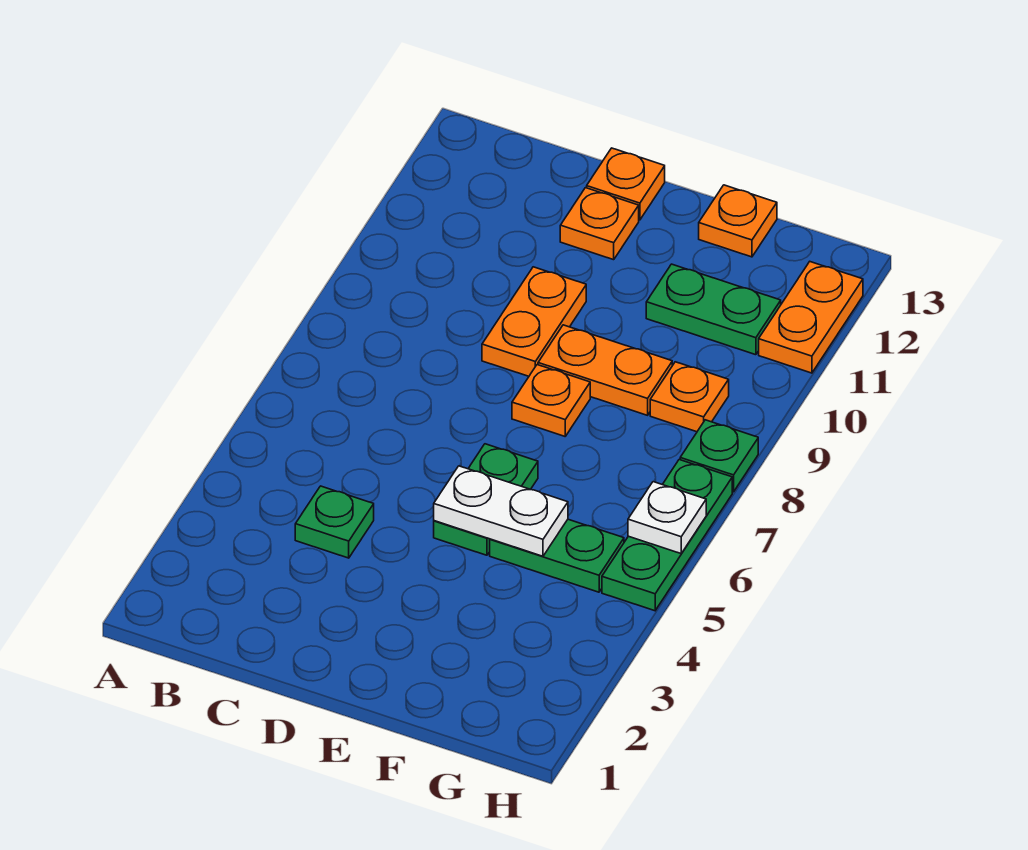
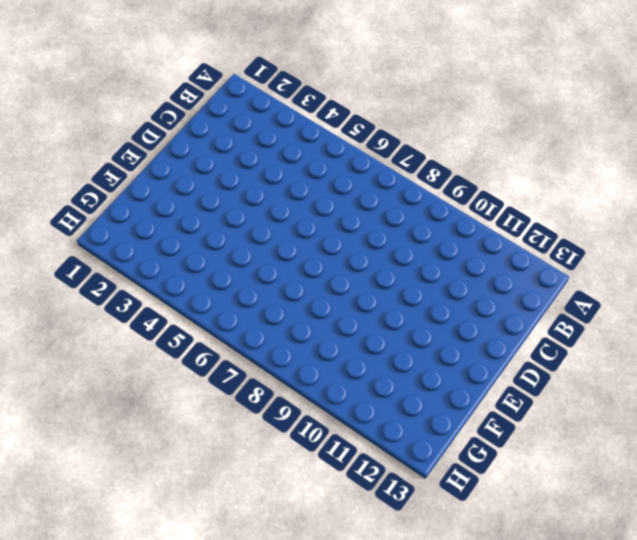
none -> green 1x1 plate [295,486,374,558]
none -> orange 1x2 plate [482,267,586,376]
none -> orange 1x1 plate [560,188,639,260]

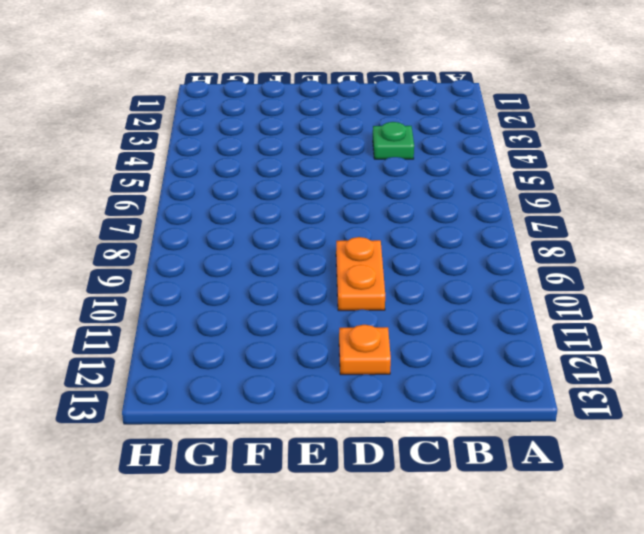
none -> orange 1x1 plate [587,148,665,220]
none -> green 1x2 plate [434,444,538,555]
none -> orange 1x1 plate [512,365,590,436]

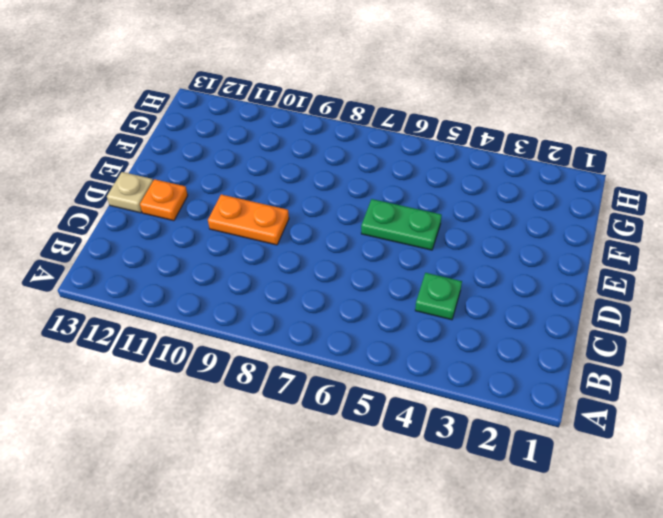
tan 1x1 plate [107,172,153,213] -> orange 1x1 plate [587,148,665,220]
none -> orange 1x1 plate [512,365,590,436]
none -> orange 1x2 plate [538,325,672,415]
none -> green 1x2 plate [490,519,624,592]

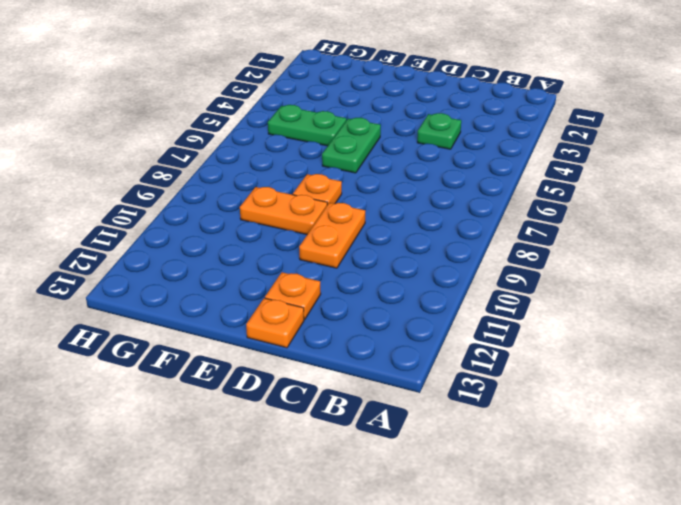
none -> green 1x2 plate [646,264,781,355]
none -> orange 1x1 plate [699,185,777,257]
none -> orange 1x1 plate [650,362,729,432]

